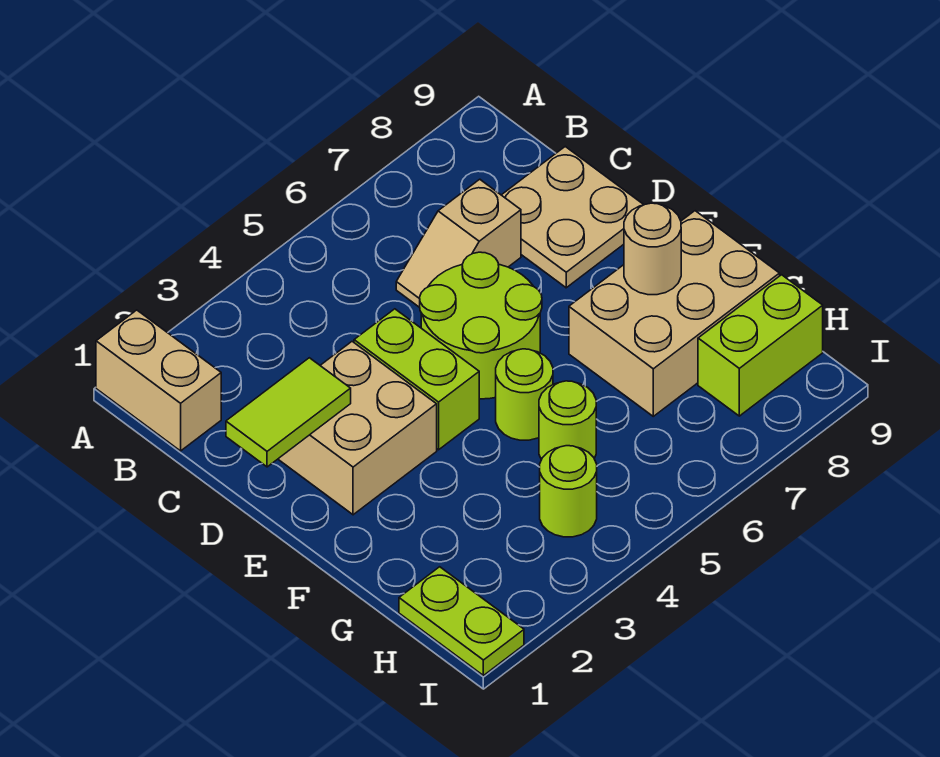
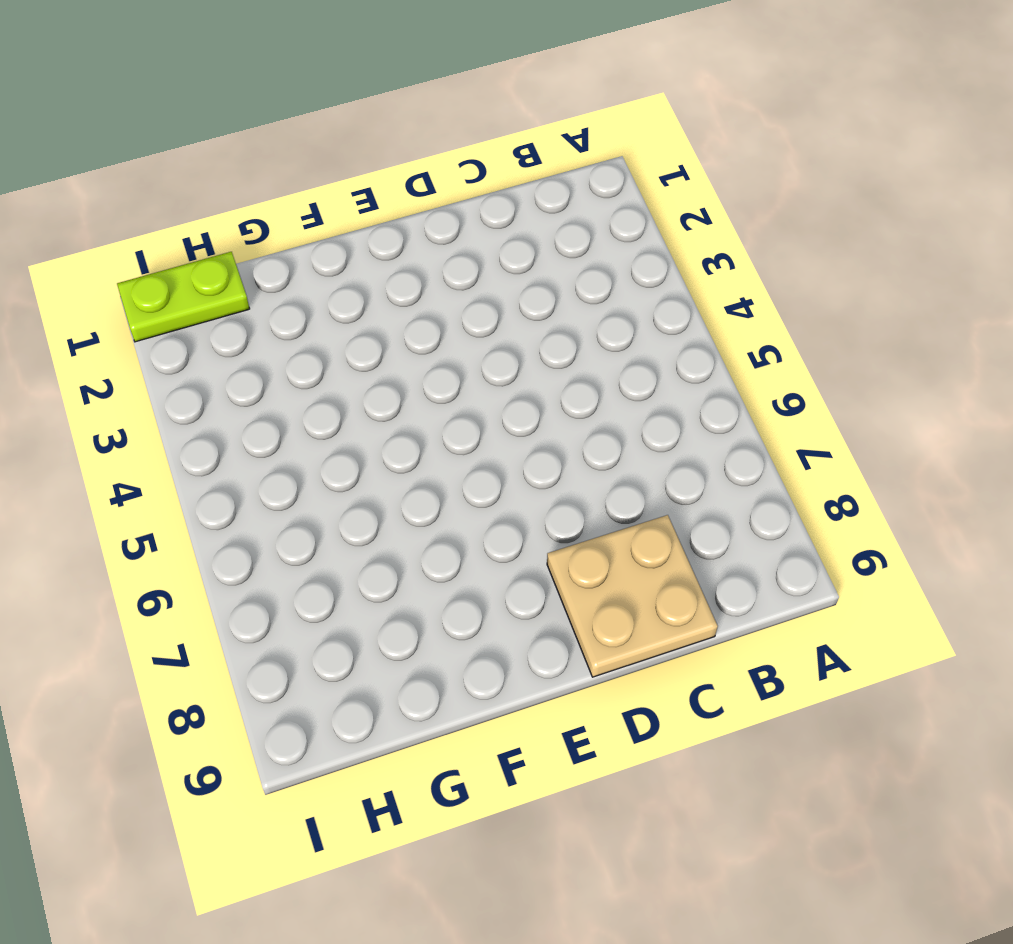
none -> tan 1x2 brick [96,310,221,451]
none -> tan 1x2 slope [396,179,521,307]
none -> tan 2x2 brick [278,342,437,515]

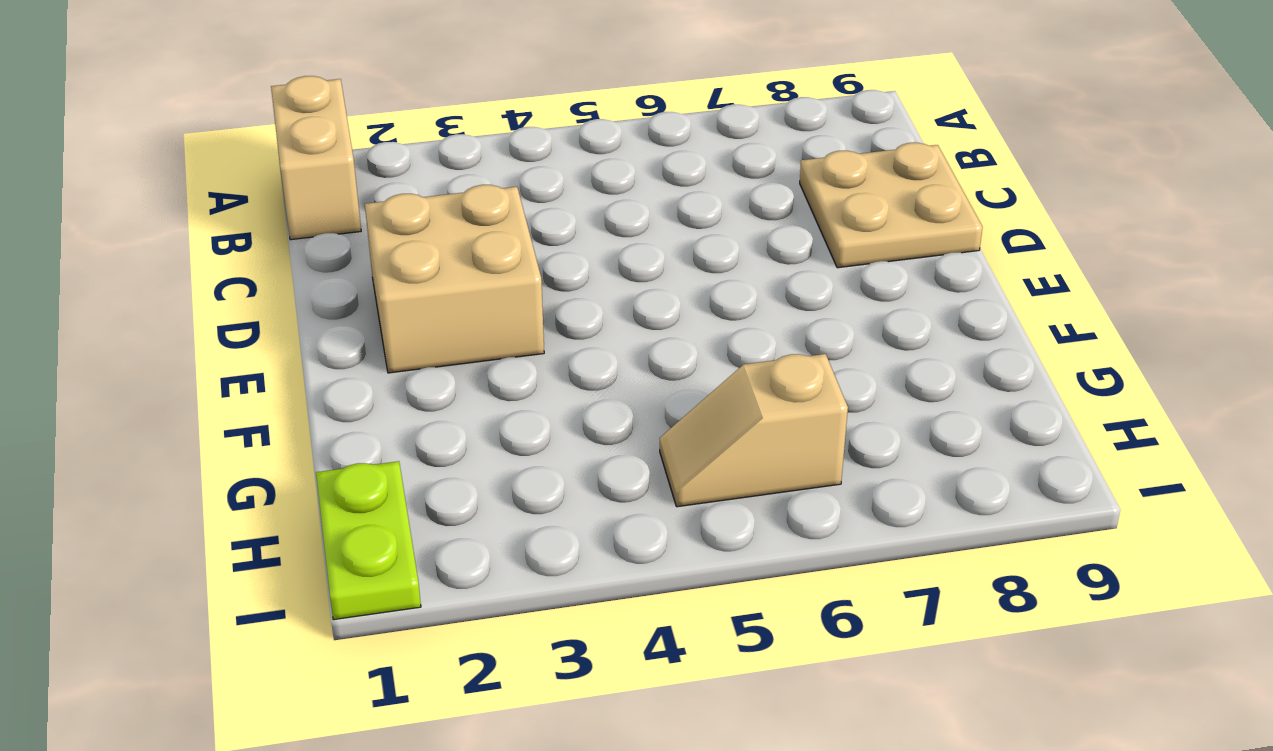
tan 1x2 slope [660,354,848,507] -> tan 1x2 slope moved to [396,179,521,307]
none -> lime 1x2 brick [354,309,479,450]
none -> lime 2x2 round brick [420,252,542,399]
none -> lime 1x1 round brick [496,349,553,440]

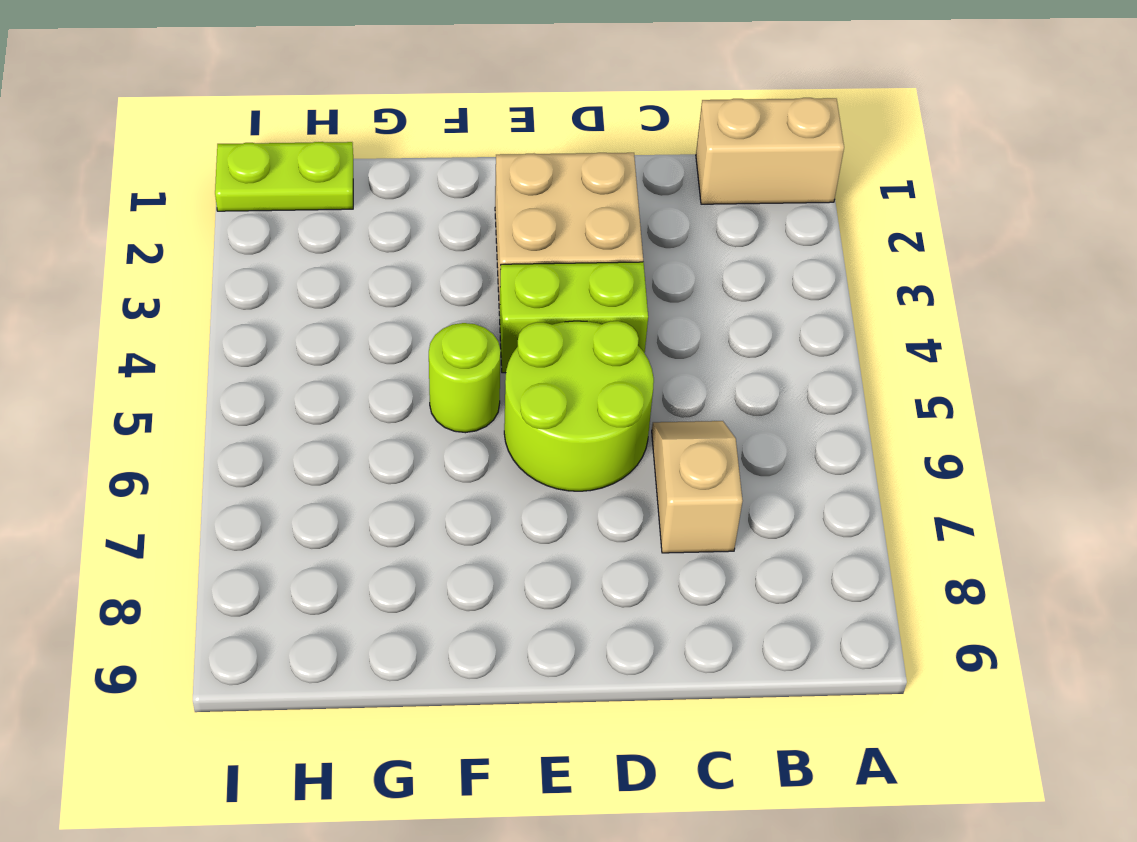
none -> tan 2x2 plate [502,147,644,288]
none -> tan 2x3 brick [569,211,780,416]
none -> lime 1x1 round brick [539,381,596,460]

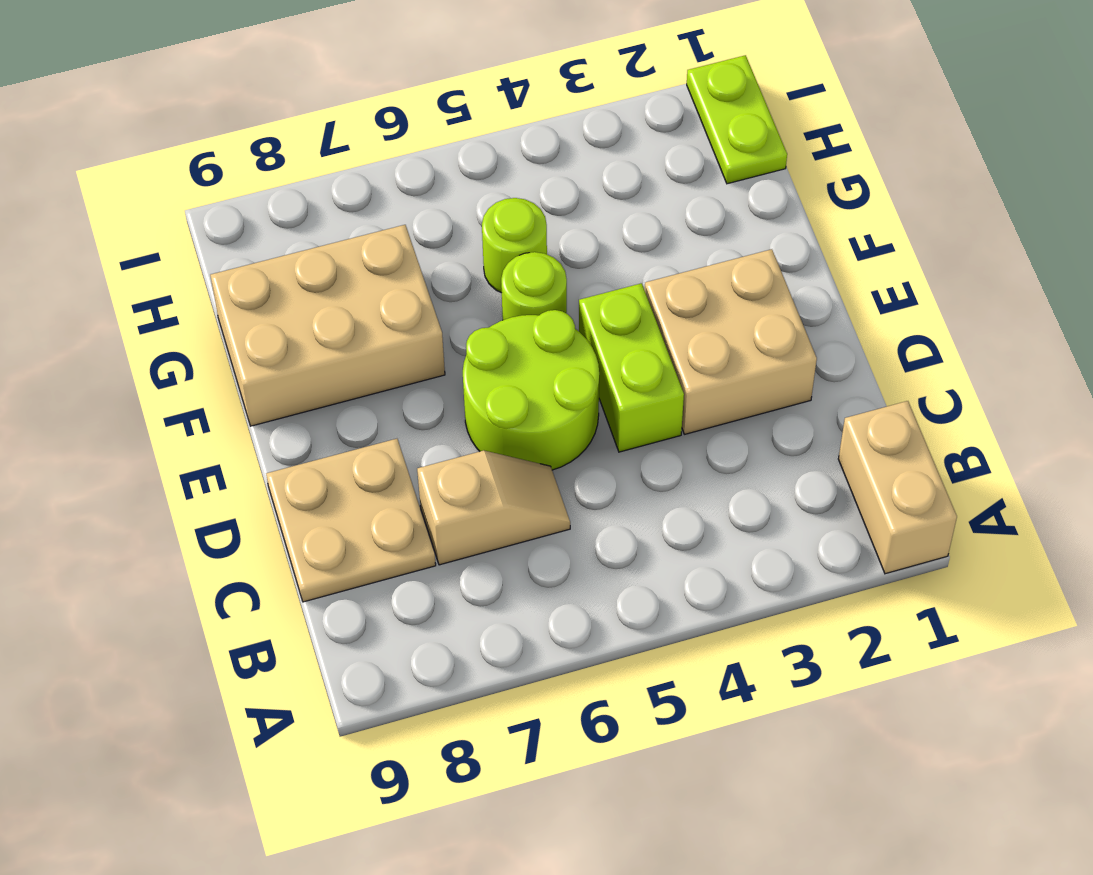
none -> lime 1x1 round brick [540,446,597,537]
none -> lime 1x2 brick [698,275,823,416]
none -> lime 1x2 tile [226,358,351,467]

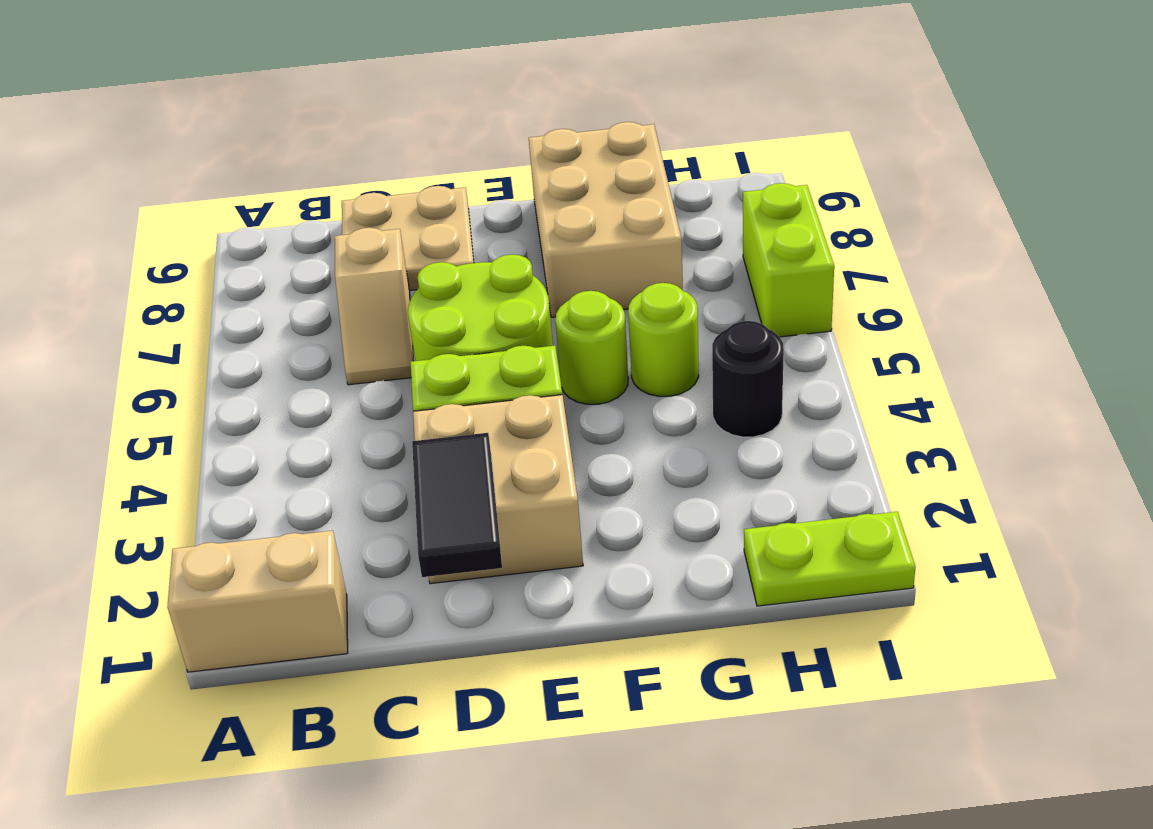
black 1x2 tile [412,433,502,577] -> lime 1x2 tile [226,358,351,467]
black 1x1 round brick [712,321,784,437] -> lime 1x1 round brick [540,446,597,537]
lime 1x2 brick [743,183,834,337] -> lime 1x2 brick moved to [698,275,823,416]
none -> tan 1x1 round brick [624,203,681,295]

